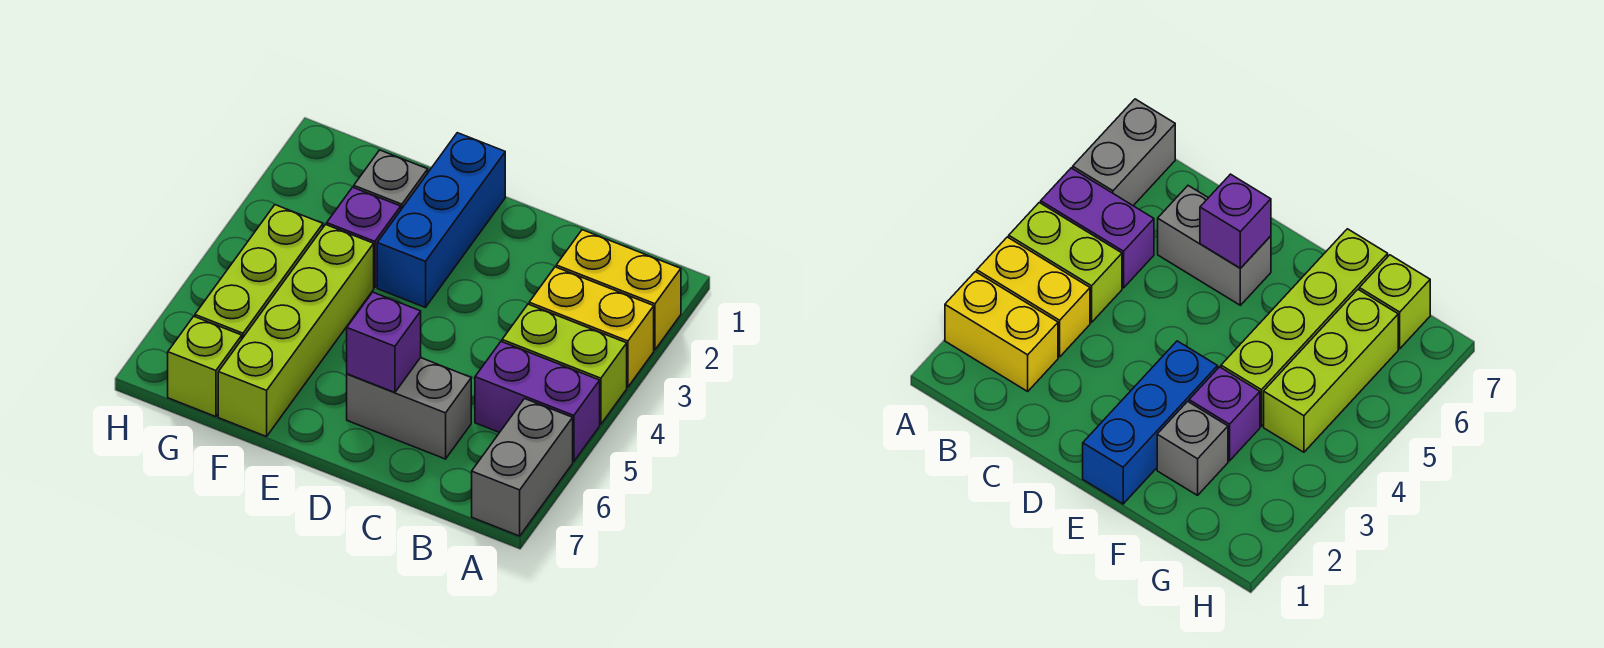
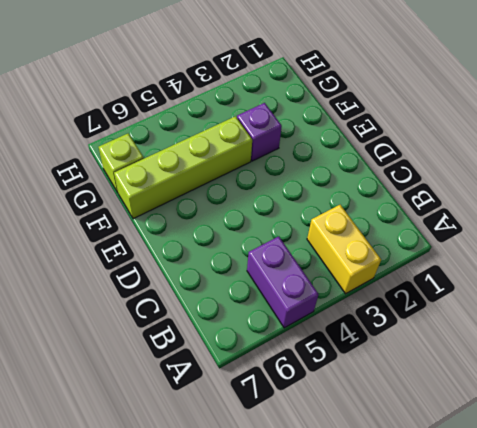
none -> yellow 1x2 brick [556,230,681,350]
none -> lime 1x2 brick [502,304,627,424]
none -> grey 1x2 brick [472,399,573,536]

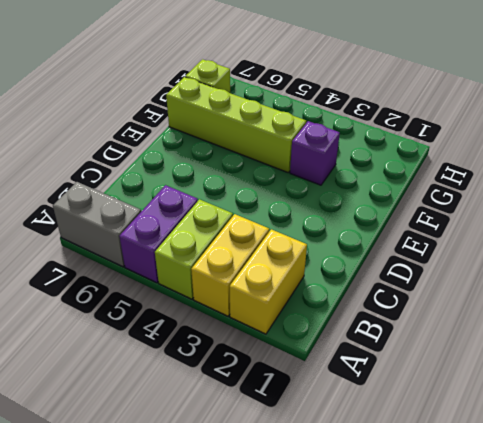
none -> grey 1x2 brick [347,358,471,459]
none -> blue 1x3 brick [377,133,505,308]
none -> grey 1x1 brick [354,150,428,209]

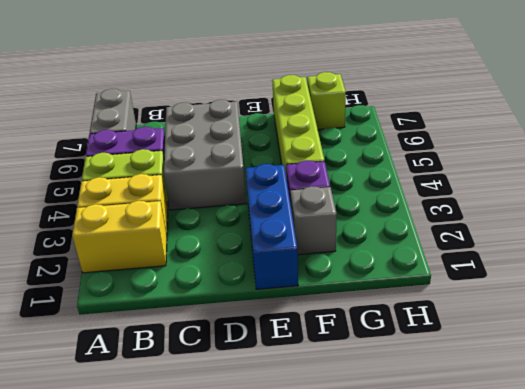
grey 2x3 brick [164,100,246,210] -> grey 1x2 brick [347,358,471,459]
none -> lime 1x3 brick [195,205,323,338]
none -> purple 1x1 brick [347,292,421,392]

